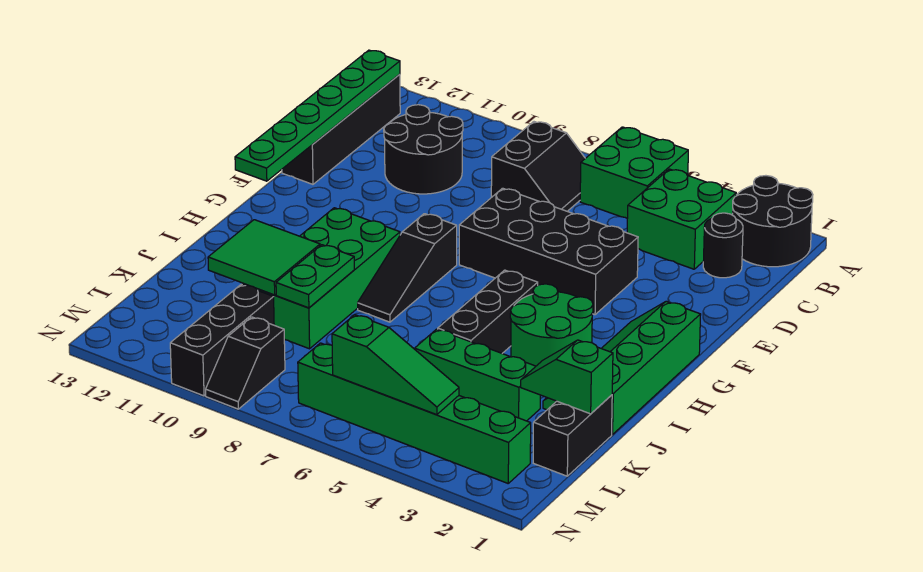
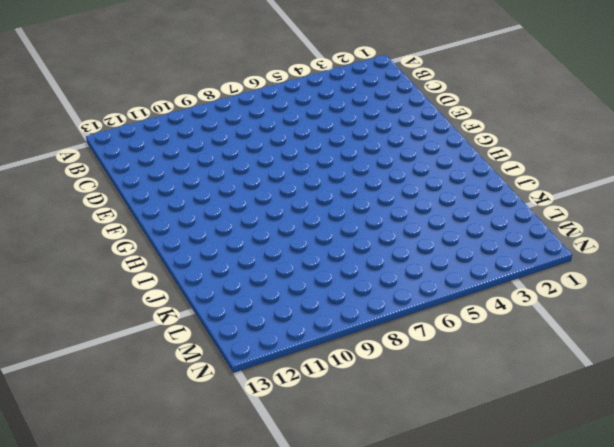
none -> black 2x2 round brick [733,176,813,267]
none -> green 2x2 brick [580,127,688,218]
none -> green 2x2 brick [627,169,736,269]

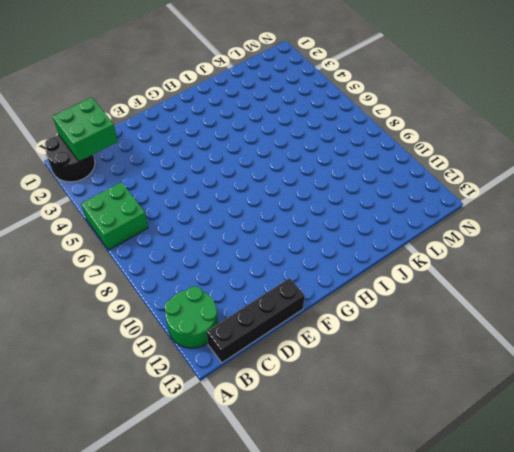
green 2x2 round brick [165,286,218,348] -> green 2x2 round brick moved to [510,284,593,366]
green 2x2 brick [53,97,118,161] -> green 2x2 brick moved to [627,169,736,269]
none -> black 2x2 slope [491,122,585,211]
none -> black 1x1 round brick [703,213,743,278]
none -> black 2x2 round brick [384,105,463,194]

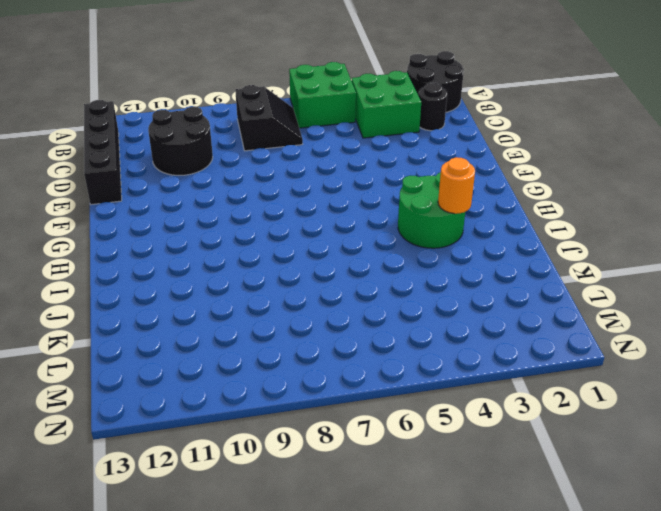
orange 1x1 round brick [438,157,475,214] -> none
none -> black 2x4 brick [459,188,638,315]
none -> green 2x4 slope [543,302,701,434]
none -> black 1x3 slope [358,214,457,322]

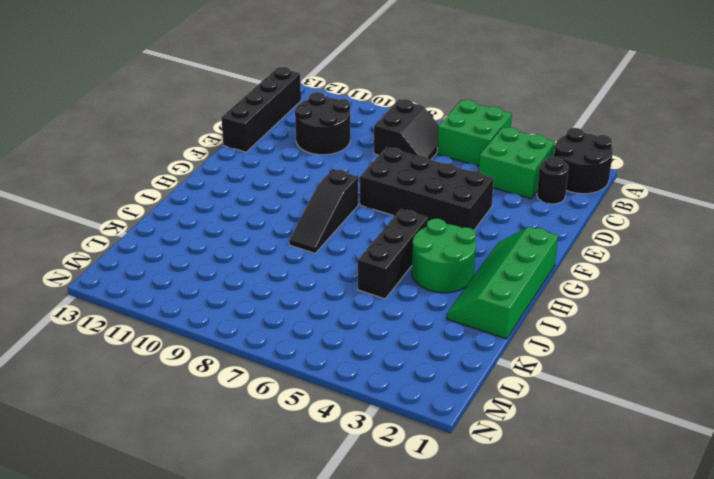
none -> green 2x4 brick [242,208,400,349]
none -> black 1x2 brick [533,395,612,476]
none -> green 1x3 brick [415,329,540,421]

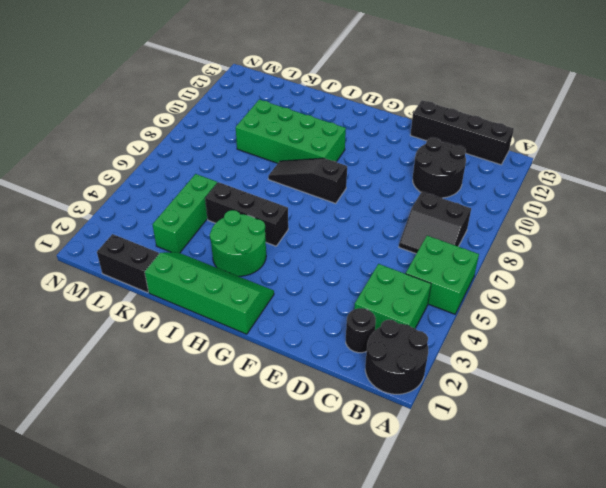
none -> black 2x4 brick [459,188,638,315]
none -> black 1x3 brick [170,284,274,396]
none -> green 1x6 brick [298,343,531,483]

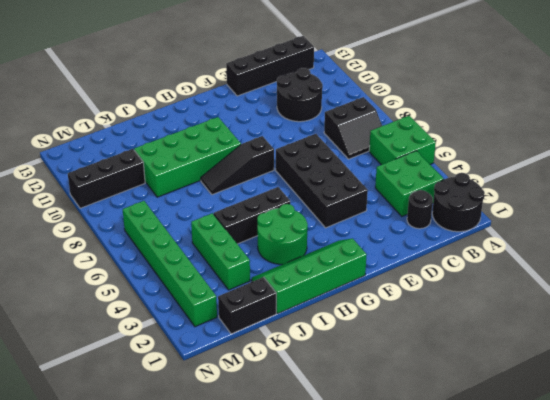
none -> black 1x2 slope [206,317,285,409]
none -> green 1x6 plate [235,50,400,181]
none -> green 1x2 plate [276,245,354,308]

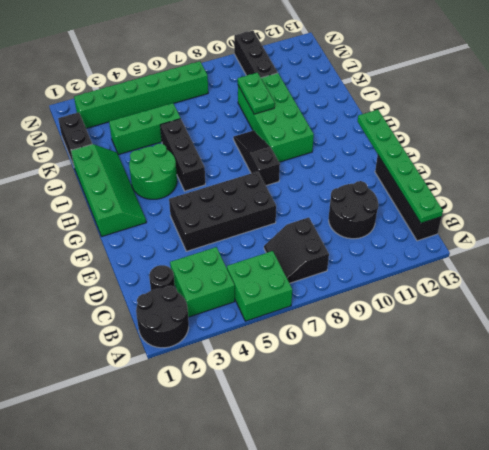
none -> black 1x2 slope [206,317,285,409]
none -> green 2x2 tile [208,220,320,295]
none -> green 1x2 slope [521,340,613,414]

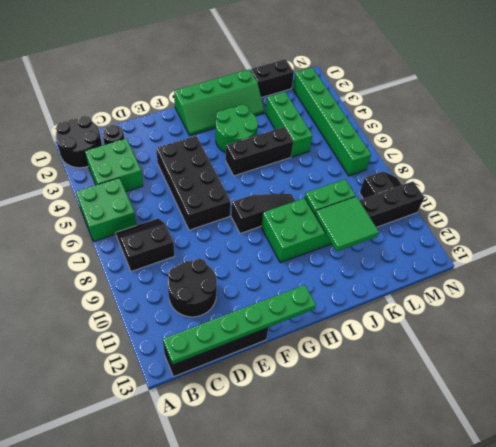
none -> green 1x2 slope [521,340,613,414]
none -> green 1x3 slope [332,315,459,415]

